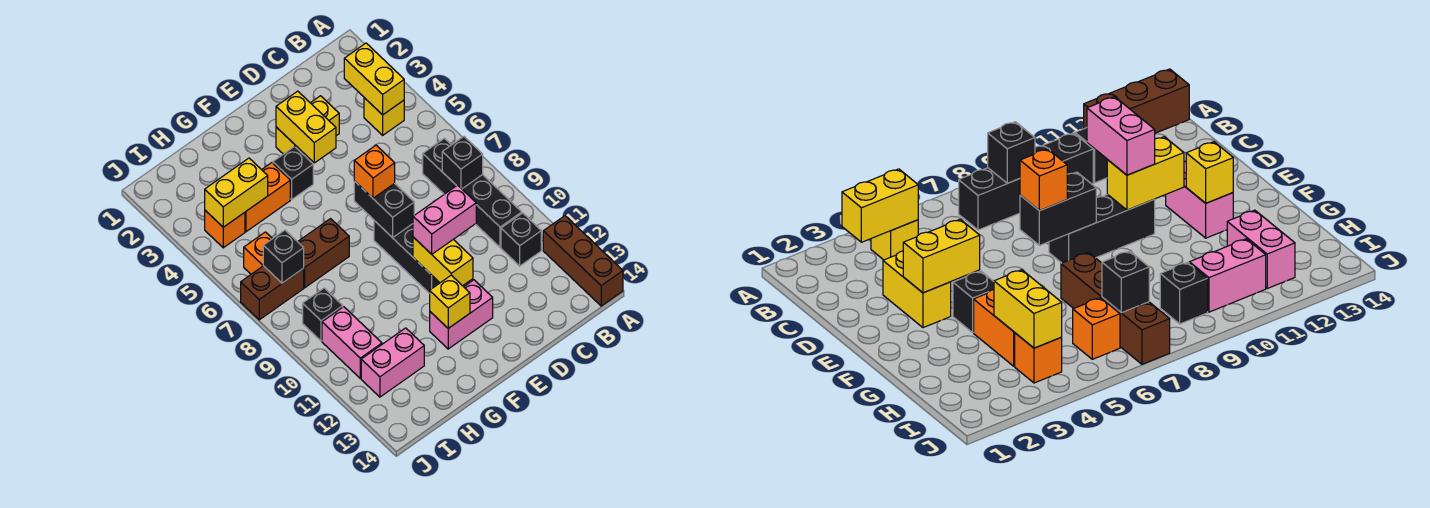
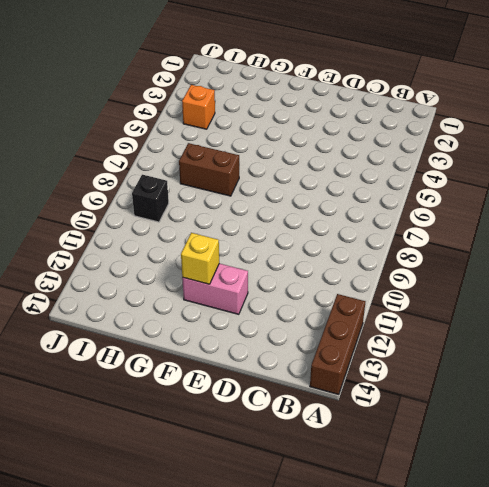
none -> yellow 1x1 brick [364,98,404,135]
none -> black 1x4 brick [423,138,522,247]
none -> black 1x1 brick [501,213,541,266]

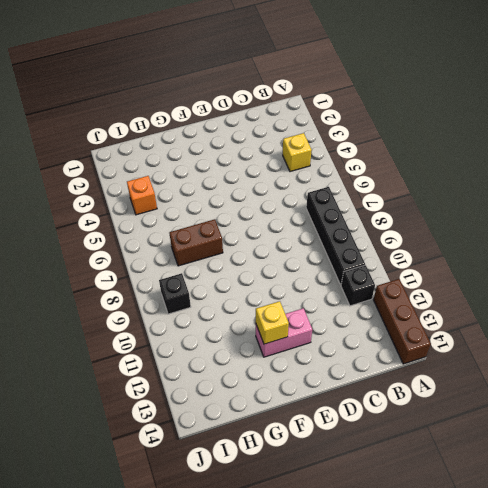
none -> yellow 1x2 brick [276,96,339,157]
none -> black 1x3 brick [374,221,439,294]
none -> black 1x1 brick [273,146,313,199]

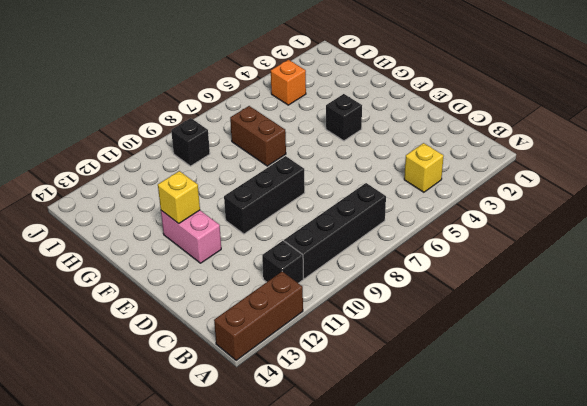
none -> yellow 1x2 brick [276,96,339,157]
none -> orange 1x2 brick [245,163,290,232]
none -> pink 1x2 brick [361,328,424,397]

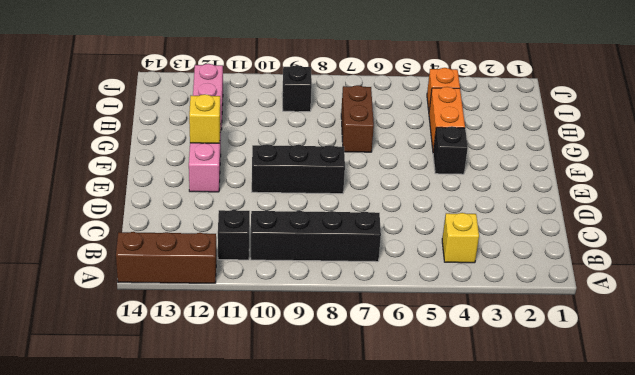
none -> yellow 1x2 brick [276,96,339,157]
none -> orange 1x1 brick [244,232,272,274]
none -> brown 1x2 brick [241,266,304,320]

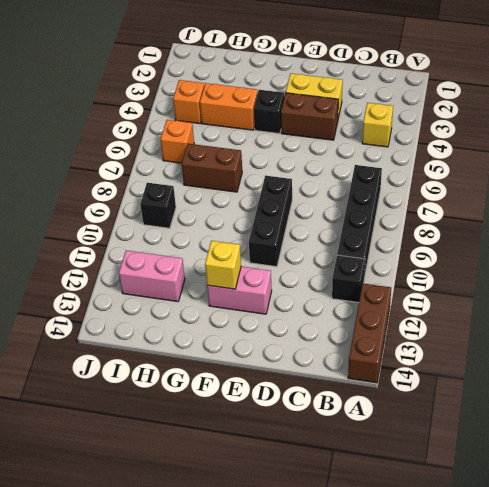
brown 1x2 brick [281,93,338,140] -> brown 1x2 brick moved to [241,266,304,320]
none -> pink 1x2 brick [322,307,382,378]
none -> yellow 1x2 brick [344,43,404,115]
none -> black 1x1 brick [442,137,483,189]

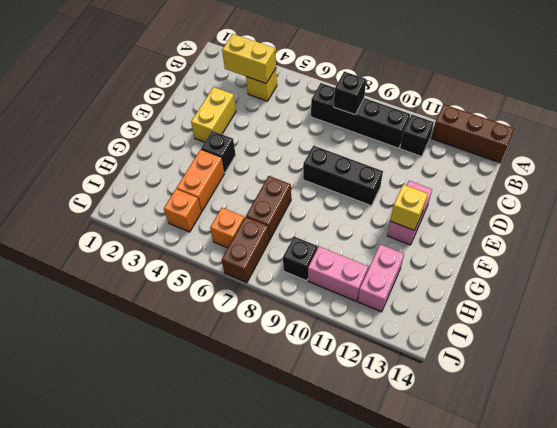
none -> yellow 1x2 brick [276,91,336,163]
none -> black 1x2 brick [354,181,414,238]
none -> yellow 1x2 brick [413,237,473,286]

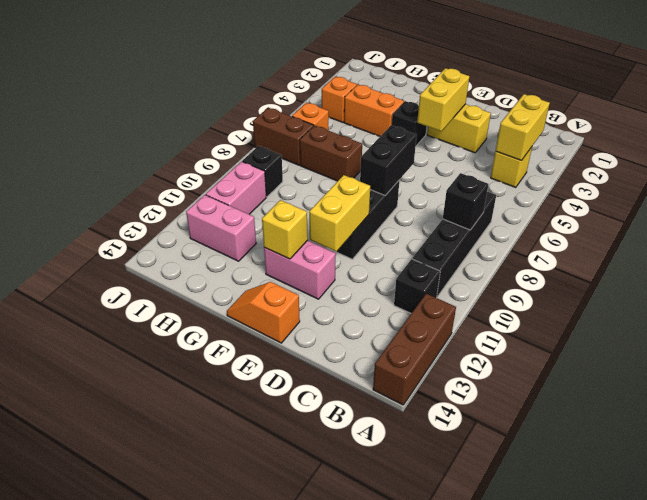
orange 1x2 slope [227,282,300,343] -> none
none -> yellow 1x2 brick [205,158,268,227]
none -> black 1x1 brick [263,230,304,283]
none -> pink 1x2 brick [413,185,476,254]

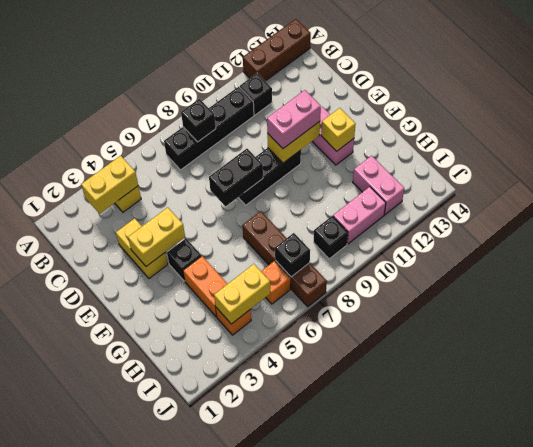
pink 1x2 brick [267,90,321,149] -> pink 1x2 brick turned to [413,185,476,254]
yellow 1x2 brick [214,264,270,324] -> yellow 1x2 brick turned to [205,158,268,227]
none -> orange 1x1 brick [354,145,395,198]

